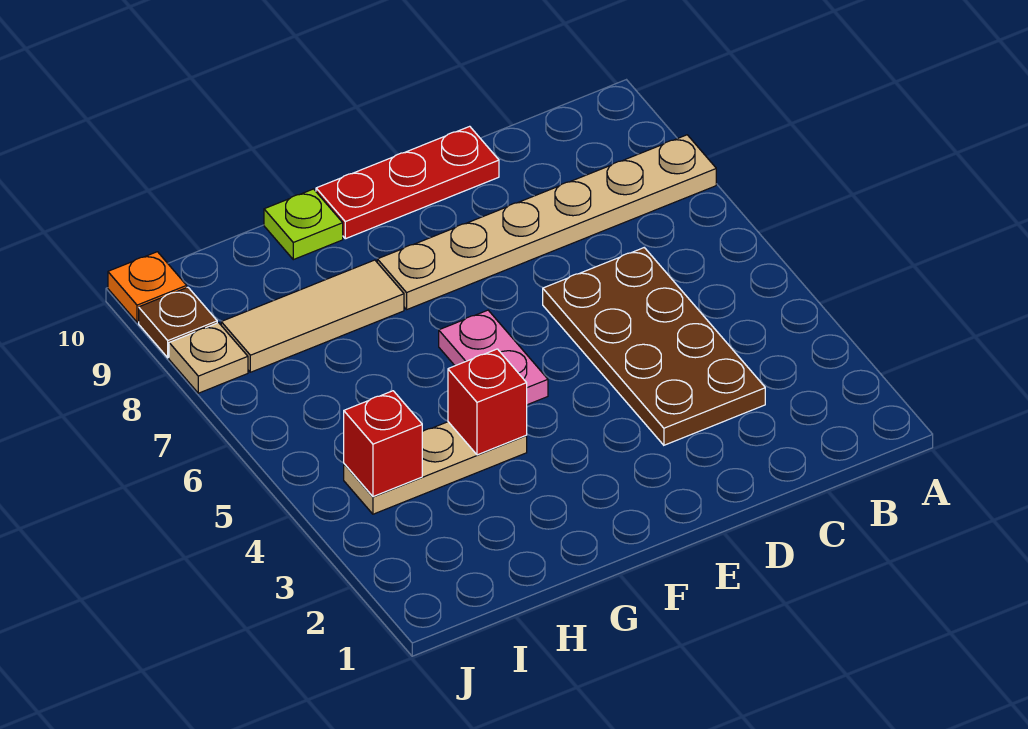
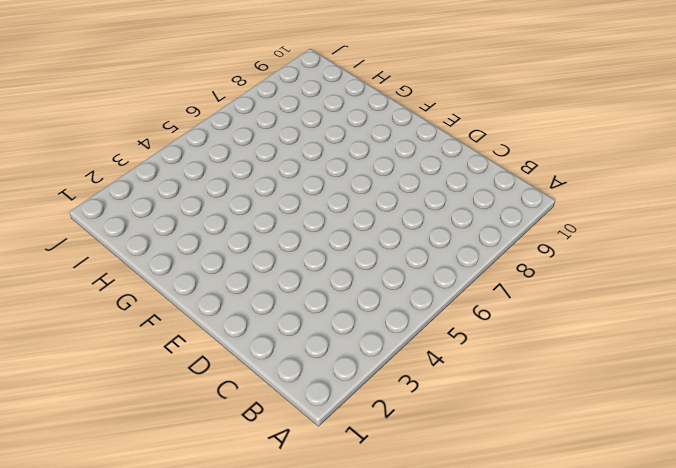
none -> tan 1x6 plate [377,135,716,309]
none -> brown 2x4 plate [543,248,765,445]
none -> red 1x3 plate [316,126,499,239]

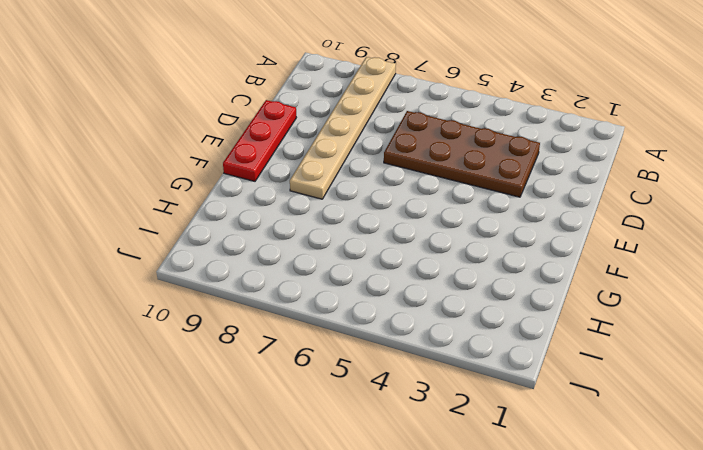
none -> pink 1x2 plate [439,310,548,405]
none -> tan 1x3 plate [344,422,527,514]
none -> tan 1x3 tile [221,260,404,372]

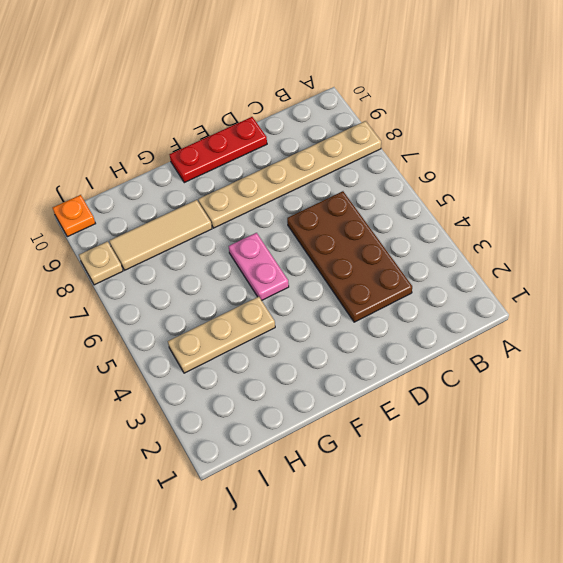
none -> lime 1x1 plate [264,189,343,260]
none -> brown 1x1 plate [139,287,217,358]
none -> red 1x1 brick [448,349,527,455]

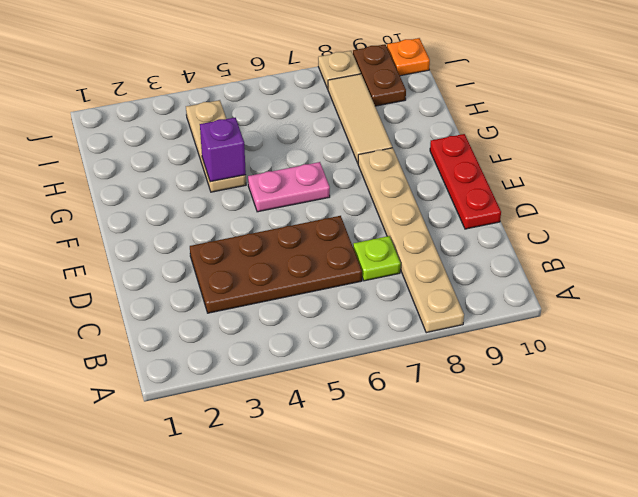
lime 1x1 plate [353,236,401,281] -> lime 1x1 plate moved to [264,189,343,260]
purple 1x1 brick [200,118,246,182] -> red 1x1 brick [448,349,527,455]
brown 1x2 plate [353,44,406,106] -> brown 1x1 plate [139,287,217,358]
none -> red 1x1 brick [344,391,422,497]

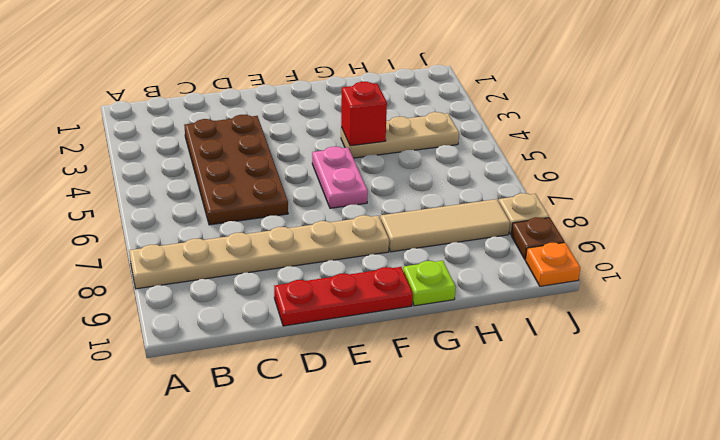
none -> red 1x1 brick [344,391,422,497]

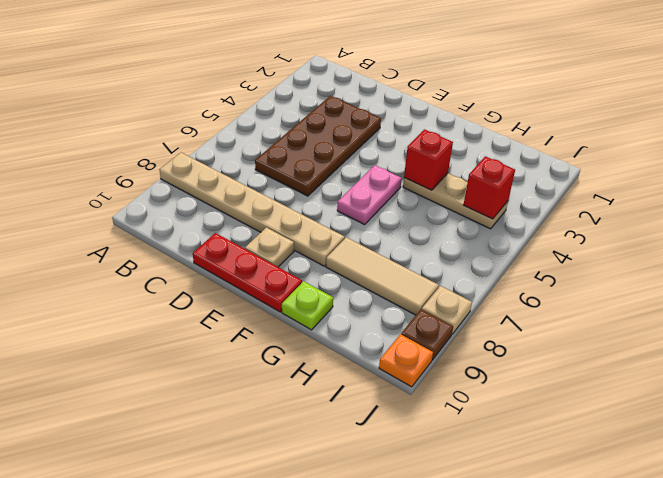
tan 1x1 plate [245,228,294,267] -> none

